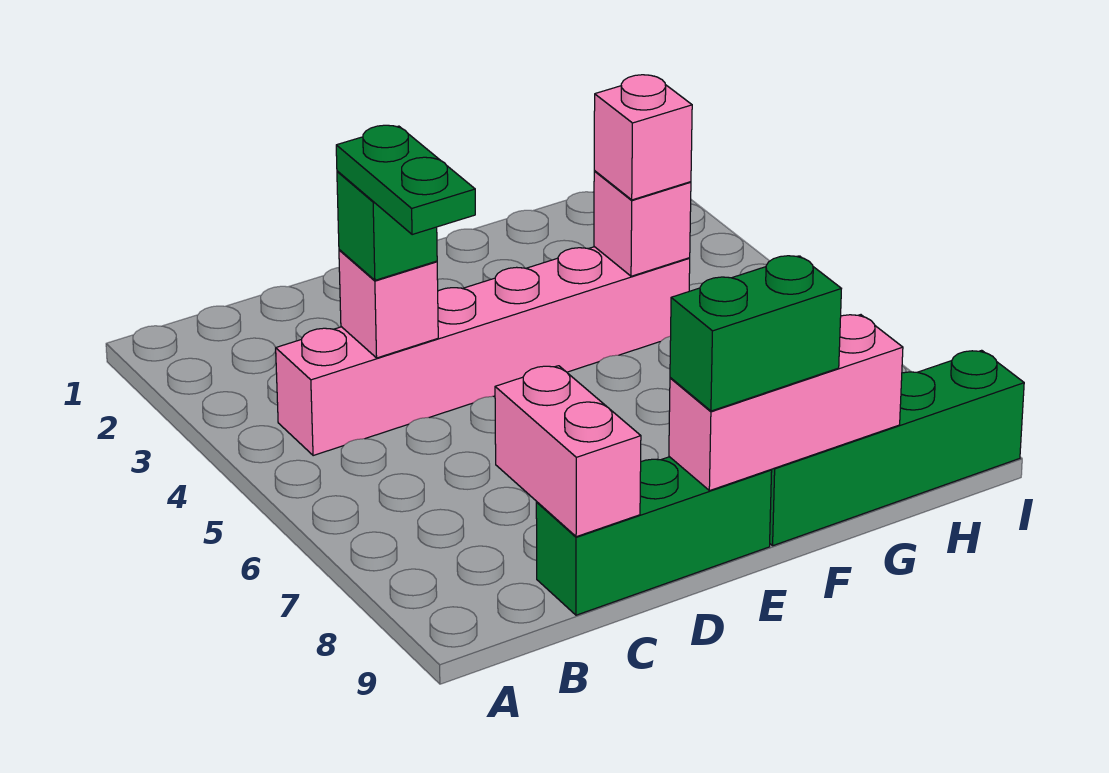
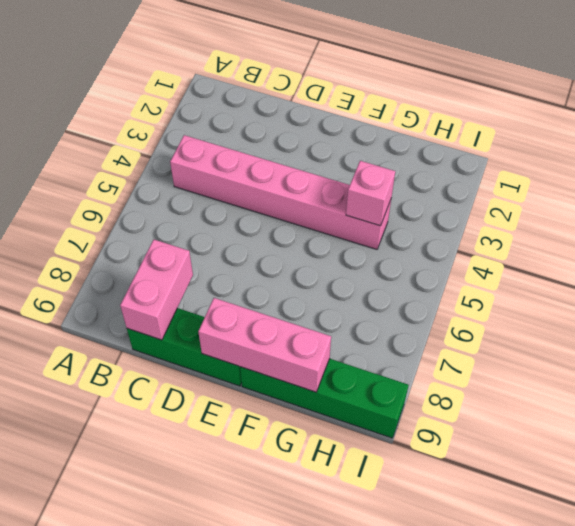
none -> pink 1x1 brick [339,250,438,358]
none -> green 1x1 brick [337,171,437,280]

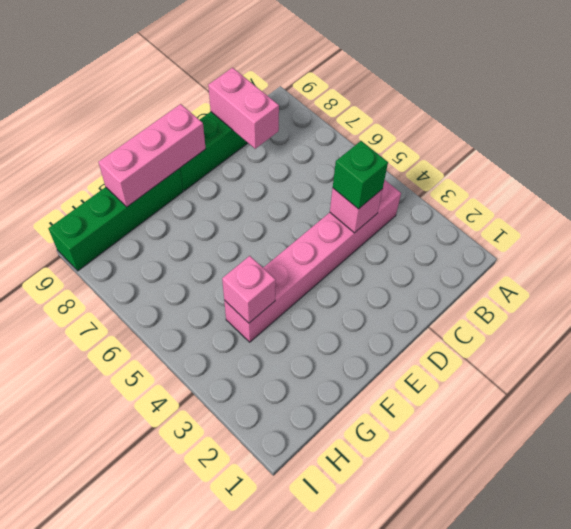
none -> green 1x2 brick [670,256,841,411]
none -> pink 1x1 brick [594,75,692,200]

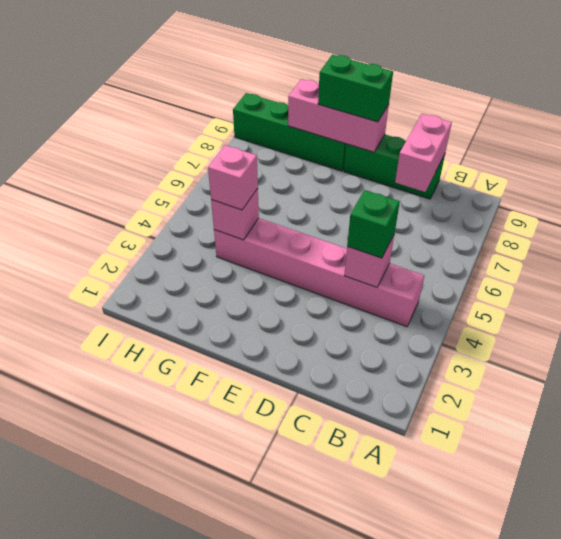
none -> green 1x2 plate [336,125,475,235]

